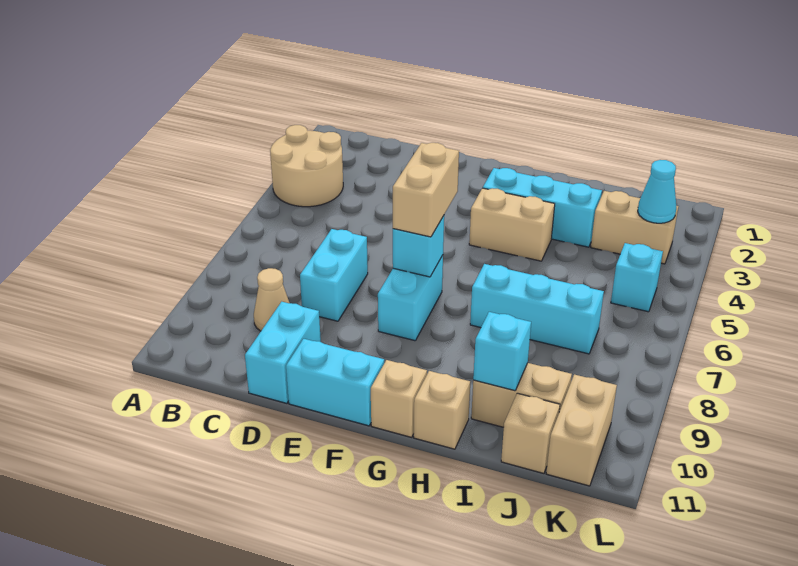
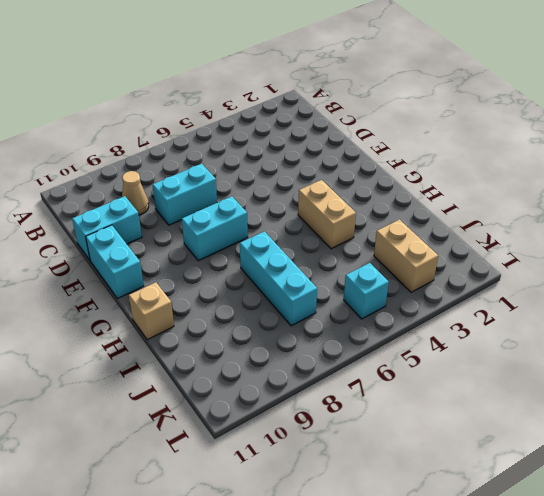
none -> tan 2x2 round brick [270,125,343,207]
none -> cyan 1x3 brick [483,168,602,247]
none -> tan 1x1 brick [371,360,427,437]

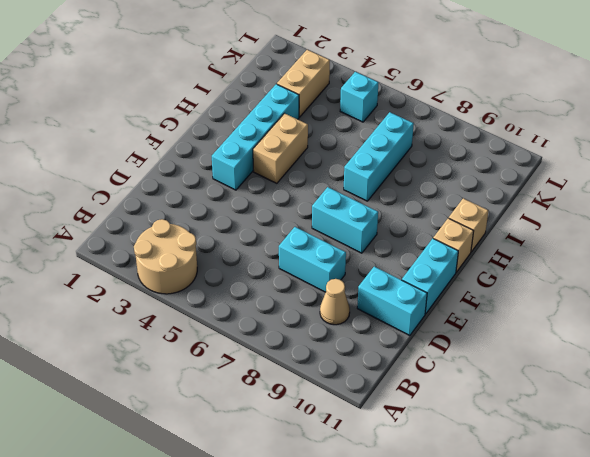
cyan 1x4 brick [212,84,299,190] -> cyan 1x3 brick [483,168,602,247]
none -> tan 1x2 brick [471,363,572,427]
none -> tan 1x1 brick [501,393,560,473]
none -> tan 1x2 brick [546,374,617,486]

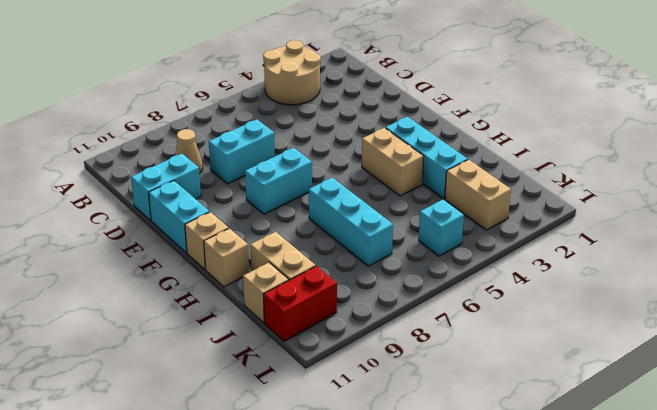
red 1x2 brick [263,266,337,341] -> tan 1x2 brick [546,374,617,486]
none -> cyan 1x1 brick [393,216,444,277]
none -> cyan 1x1 brick [473,312,531,391]
none -> cyan 1x1 cone [638,160,676,223]

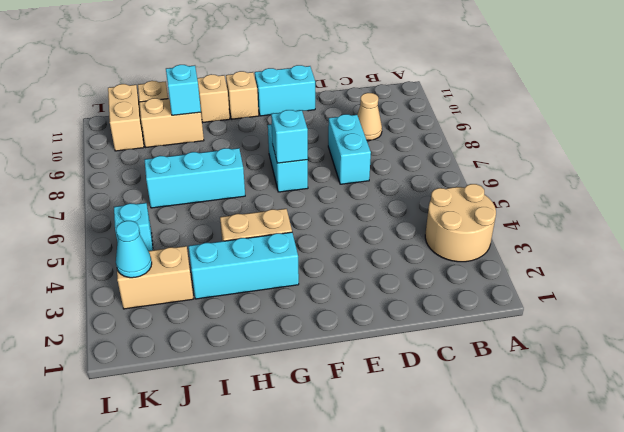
none -> cyan 1x2 brick [245,302,321,403]
none -> tan 1x2 brick [393,143,459,237]

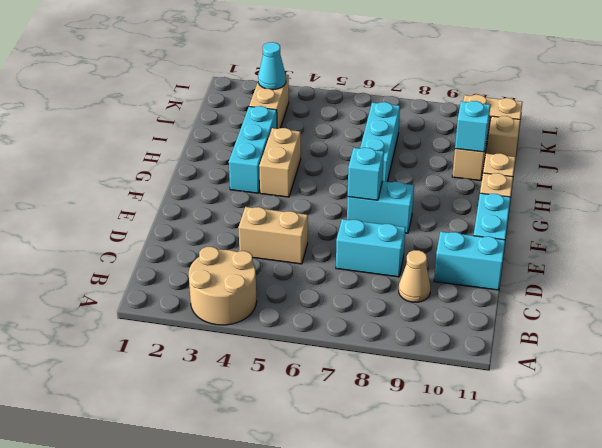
tan 1x2 brick [238,207,308,264] -> tan 1x2 brick moved to [393,143,459,237]
none -> cyan 1x1 brick [611,243,663,312]

